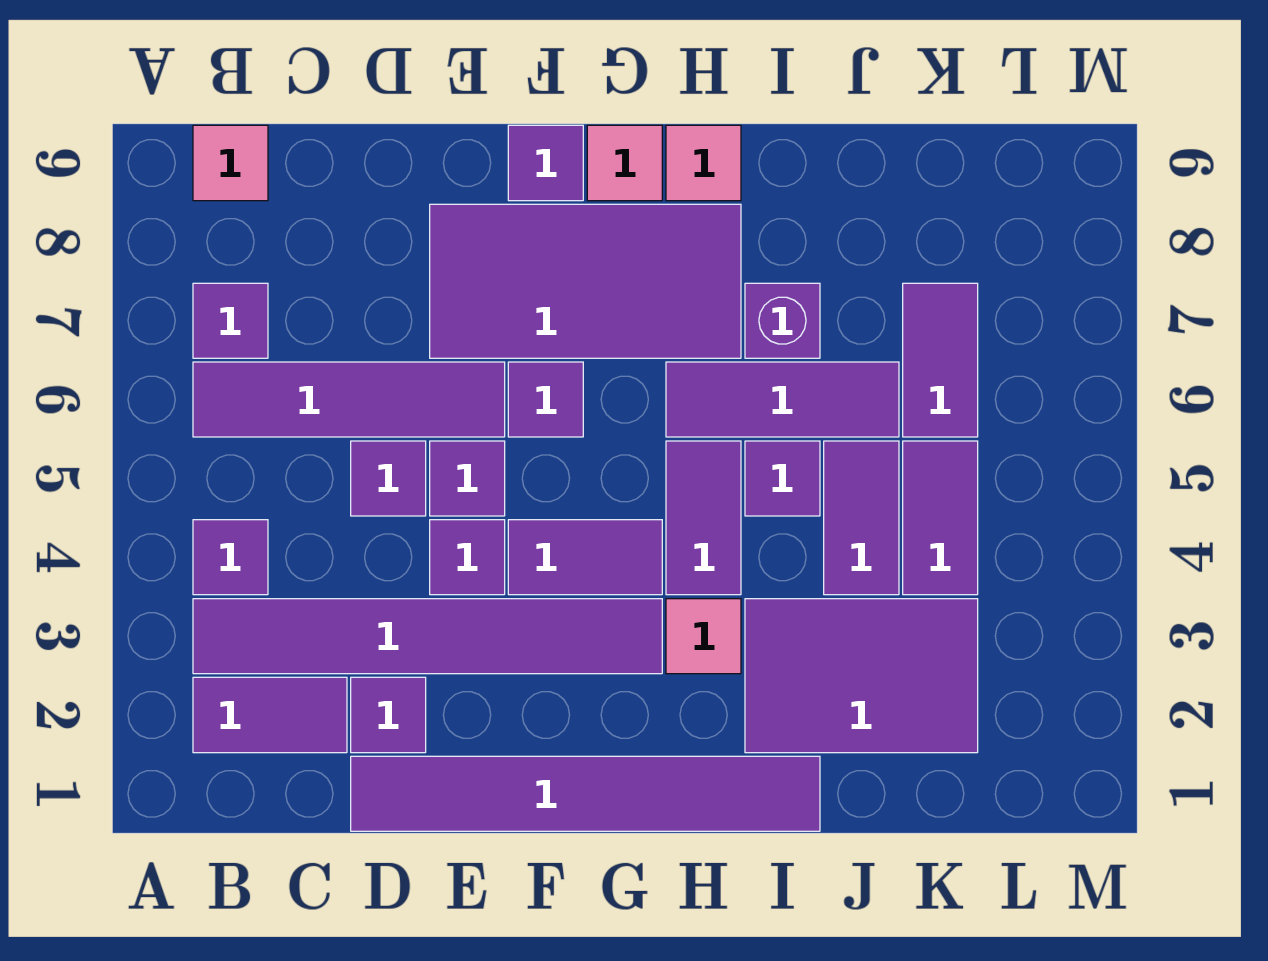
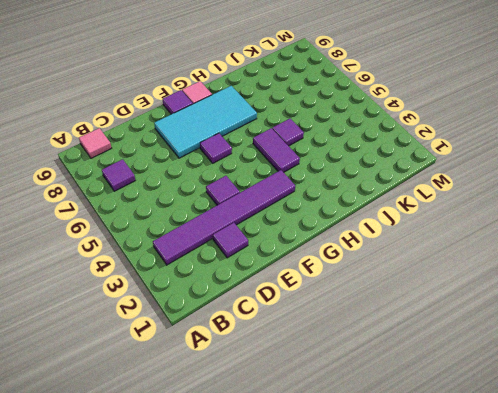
cyan 2x4 tile [154,86,257,158] -> purple 2x4 tile [430,204,741,358]
none -> purple 1x2 tile [193,677,347,753]
none -> purple 1x1 tile [193,520,268,595]
none -> purple 1x4 tile [193,362,505,437]

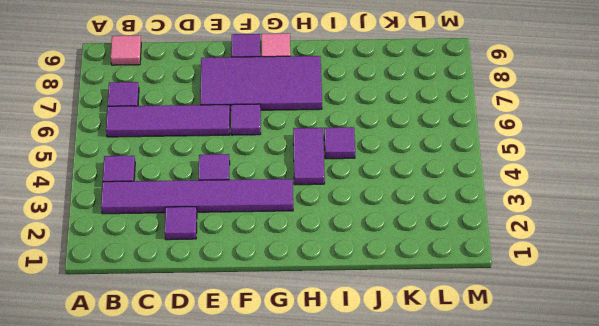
none -> purple 1x2 tile [193,677,347,753]
none -> purple 1x6 tile [351,756,820,831]
none -> purple 1x1 tile [351,441,426,516]

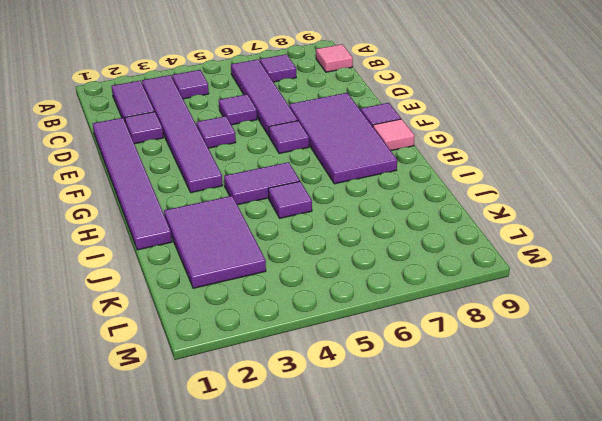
none -> purple 1x1 tile [430,441,505,516]
none -> purple 1x2 tile [508,520,662,595]
none -> pink 1x1 tile [666,599,741,674]

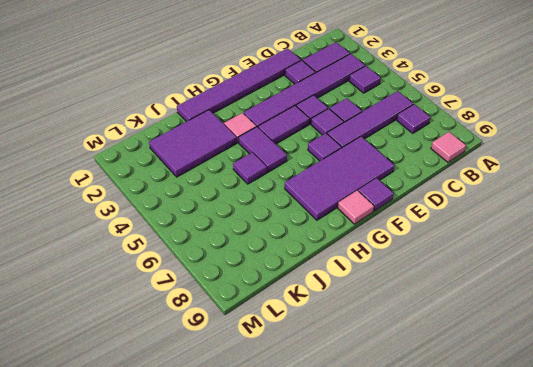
none -> purple 1x3 tile [666,362,899,437]
none -> pink 1x1 tile [666,125,741,201]
none -> purple 1x1 brick [745,283,820,358]

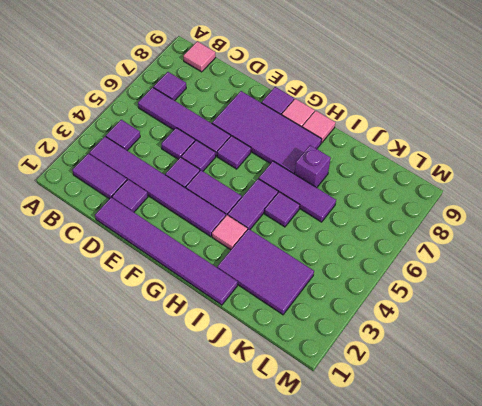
none -> purple 1x2 tile [824,441,899,595]
none -> purple 1x2 tile [903,441,978,595]
none -> purple 1x2 tile [903,283,978,437]

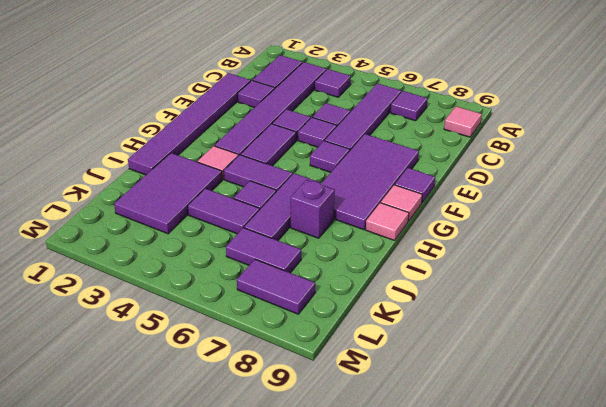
purple 1x2 tile [237,259,315,314] -> purple 1x2 tile moved to [903,441,978,595]

